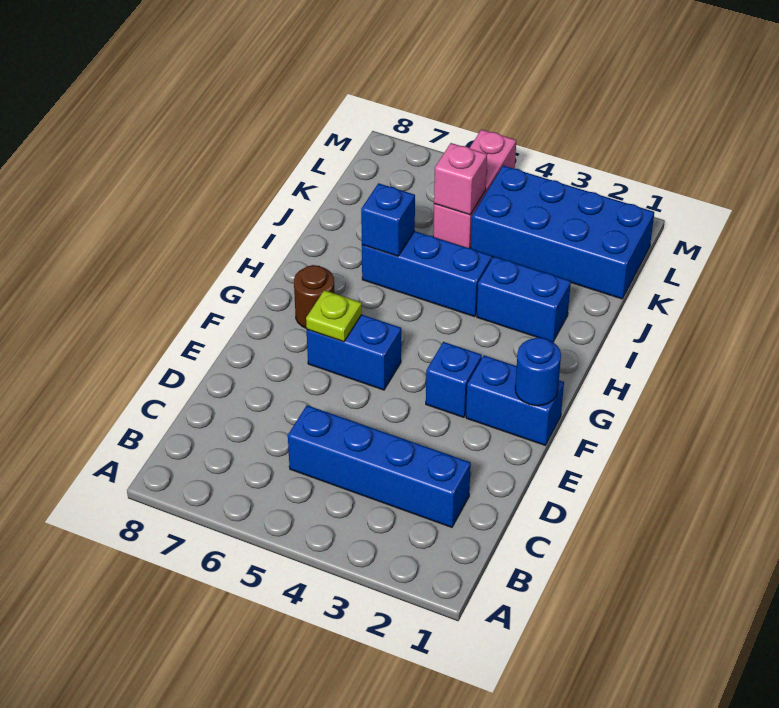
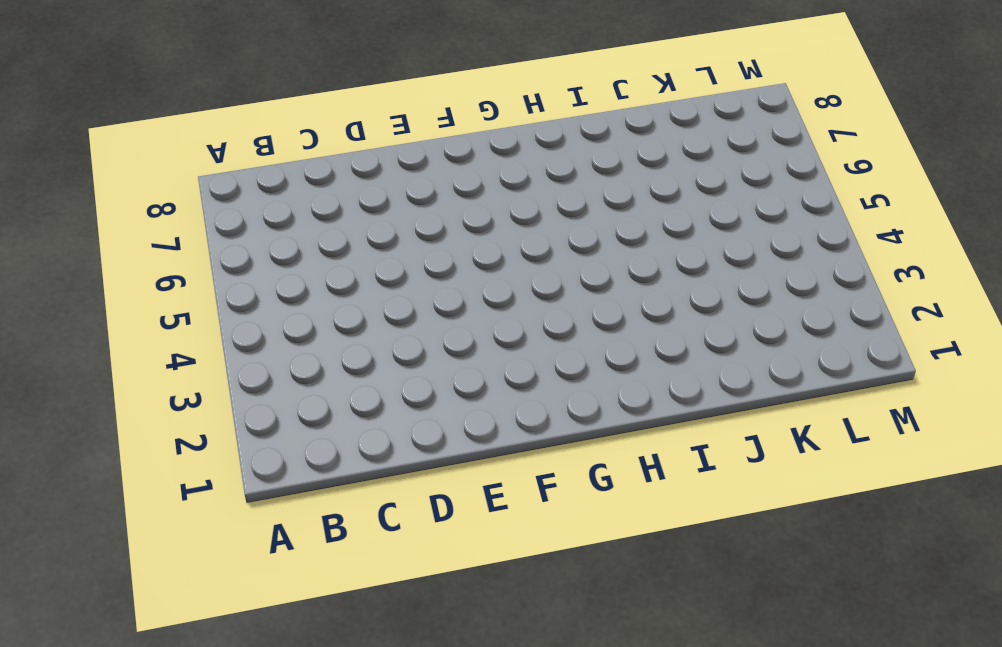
none -> blue 1x4 brick [288,405,471,527]
none -> blue 1x2 brick [466,355,564,445]
none -> blue 1x1 brick [426,342,482,417]

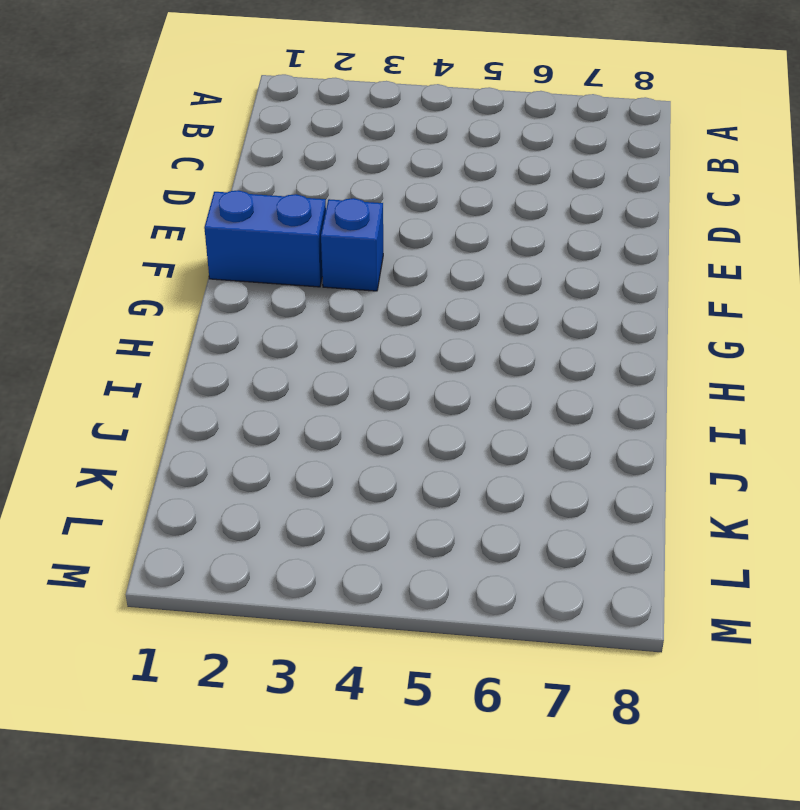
none -> blue 1x4 brick [288,405,471,527]
none -> blue 1x2 brick [307,315,401,390]
none -> brown 1x1 round brick [294,265,334,329]

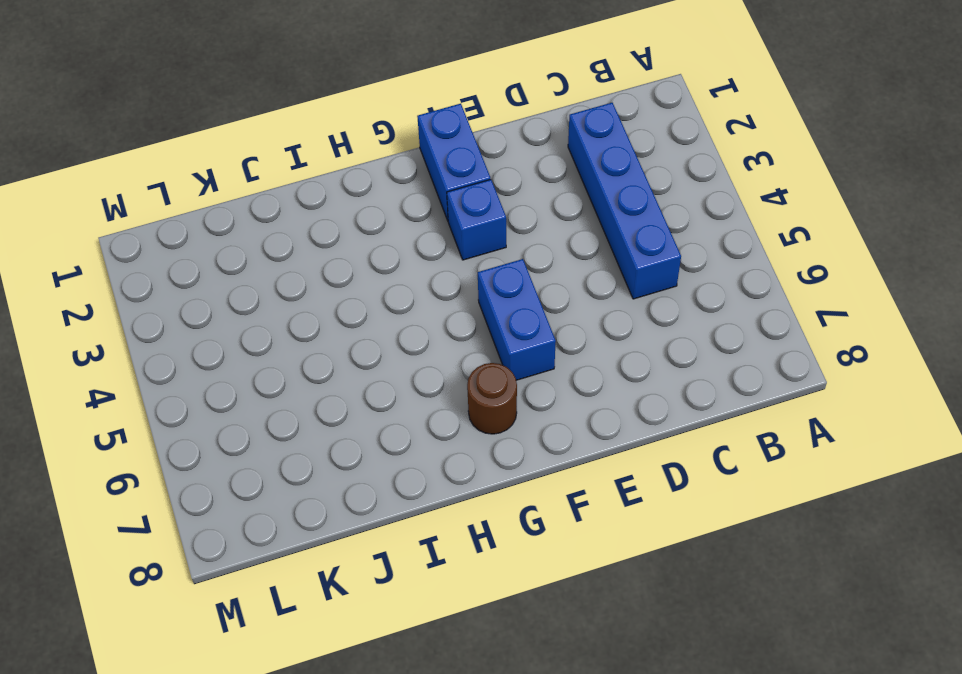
none -> blue 1x2 brick [477,257,571,342]
none -> blue 1x3 brick [362,231,492,317]
none -> blue 2x4 brick [471,166,654,299]

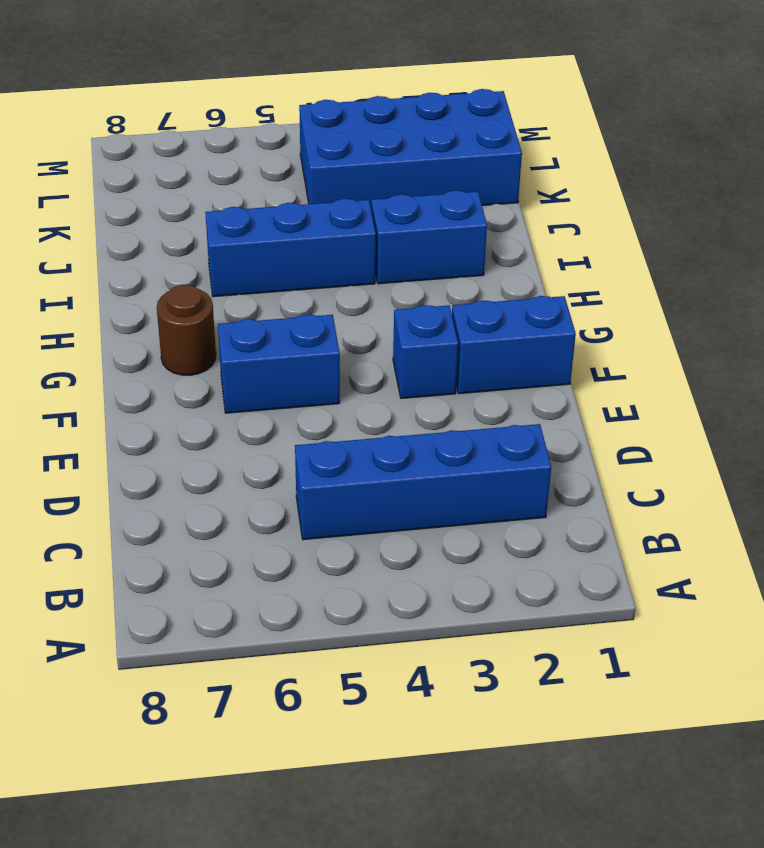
none -> pink 1x3 brick [433,129,516,248]
none -> blue 1x1 round brick [515,337,561,406]
none -> lime 1x1 plate [306,290,362,342]

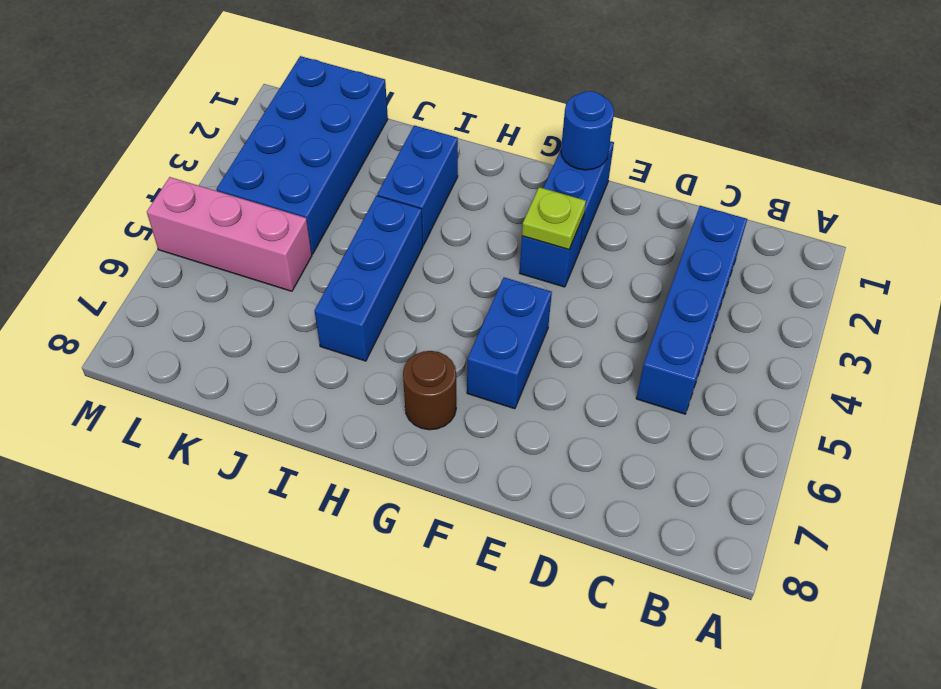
lime 1x1 plate [522,187,586,249] -> lime 1x1 plate moved to [306,290,362,342]
none -> blue 1x1 brick [361,183,415,256]
none -> pink 1x1 brick [434,143,487,215]

